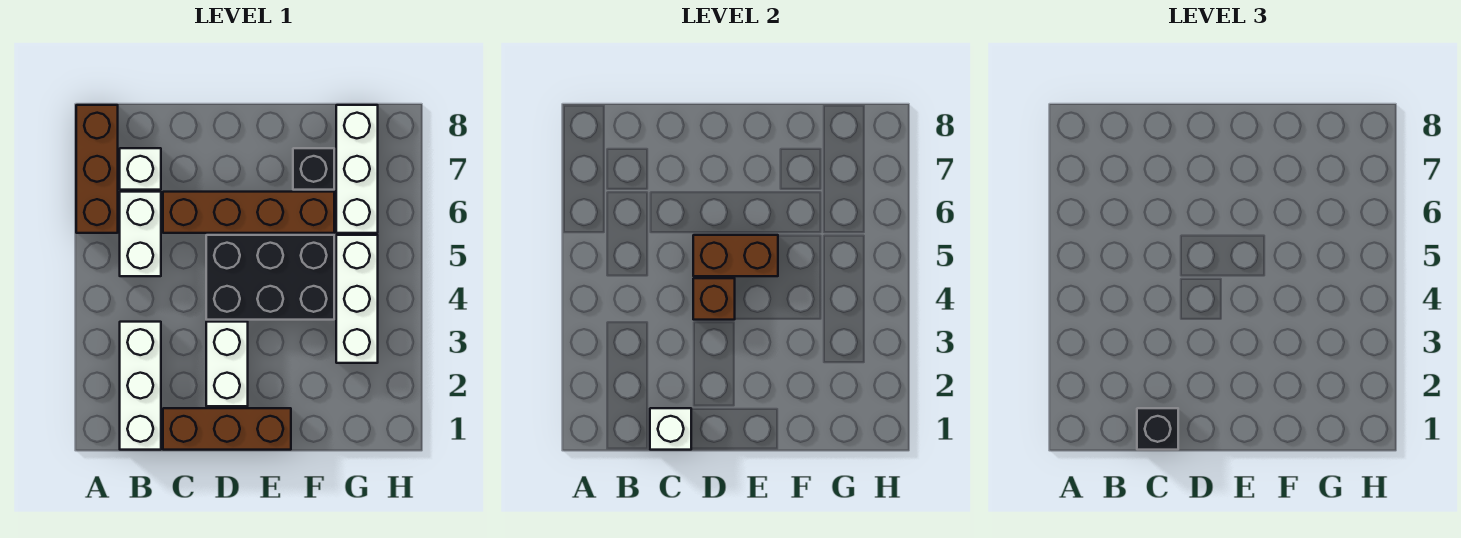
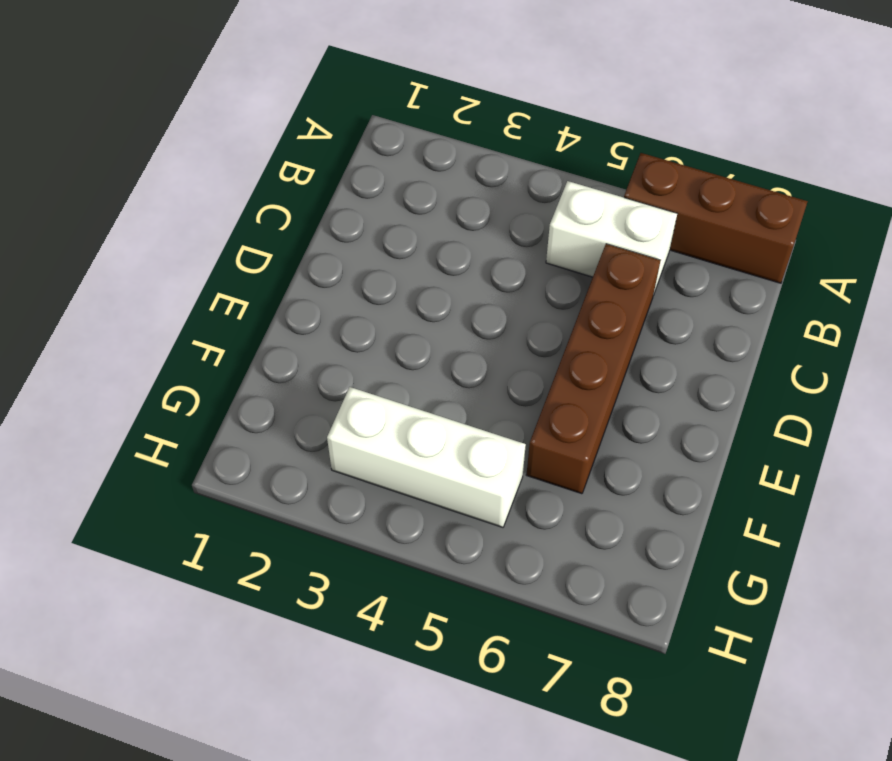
none -> white 1x3 brick [120,322,161,450]
none -> white 1x1 brick [120,148,161,190]
none -> brown 1x3 brick [163,408,291,450]

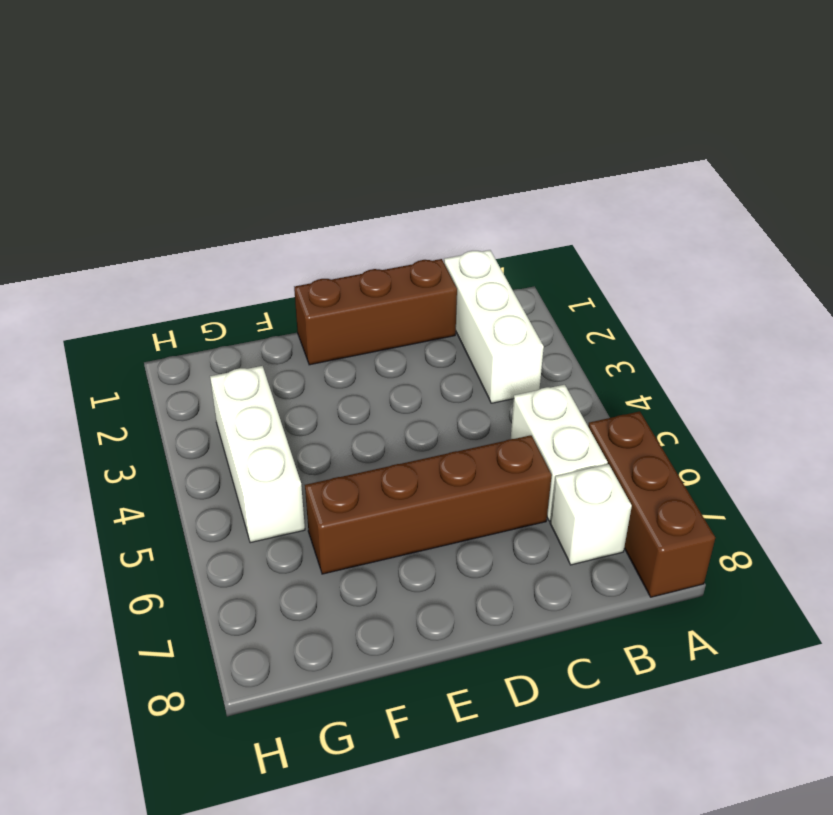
none -> white 1x2 brick [206,322,248,406]
none -> black 2x3 brick [206,235,334,320]
none -> black 1x1 brick [293,148,334,190]

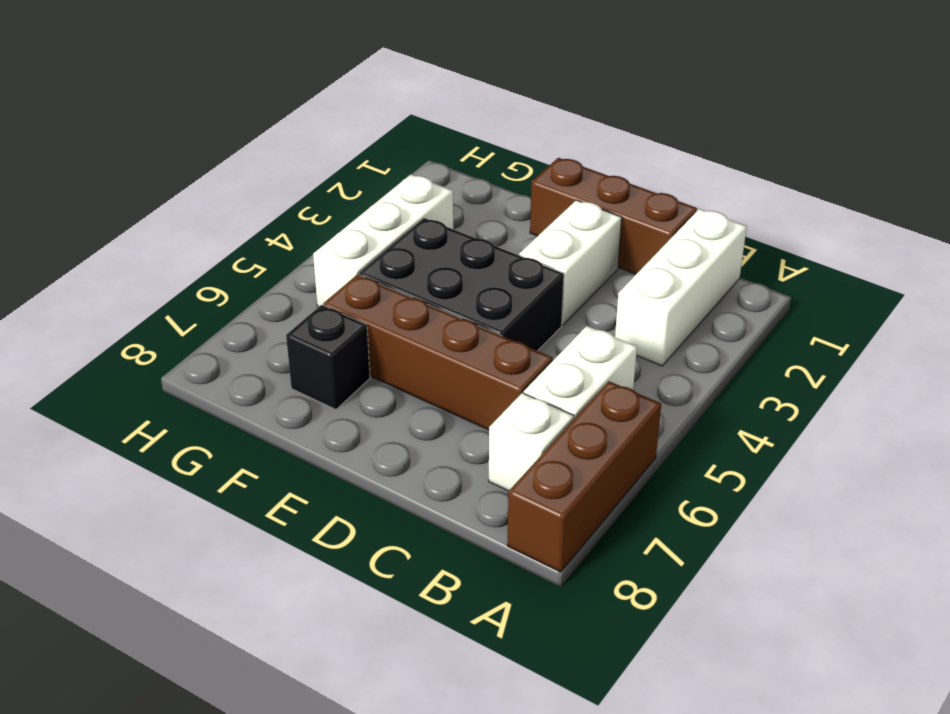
none -> white 1x3 brick [336,105,378,233]
none -> white 1x1 brick [650,408,691,450]
none -> brown 1x1 brick [693,278,735,320]

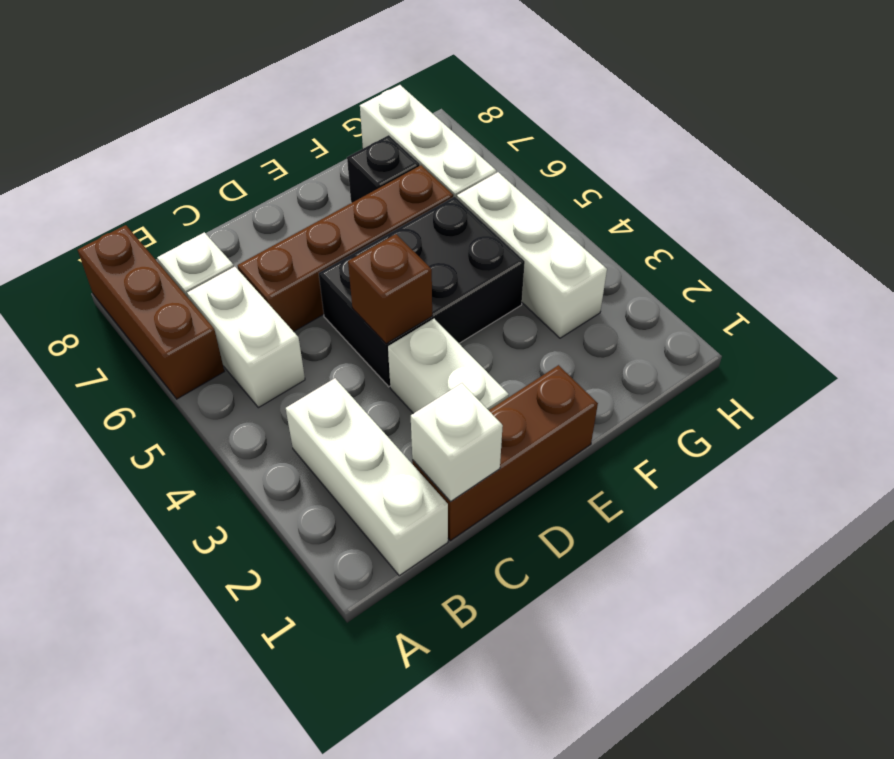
none -> brown 1x2 brick [693,235,778,276]
none -> black 1x1 brick [1137,408,1178,450]

